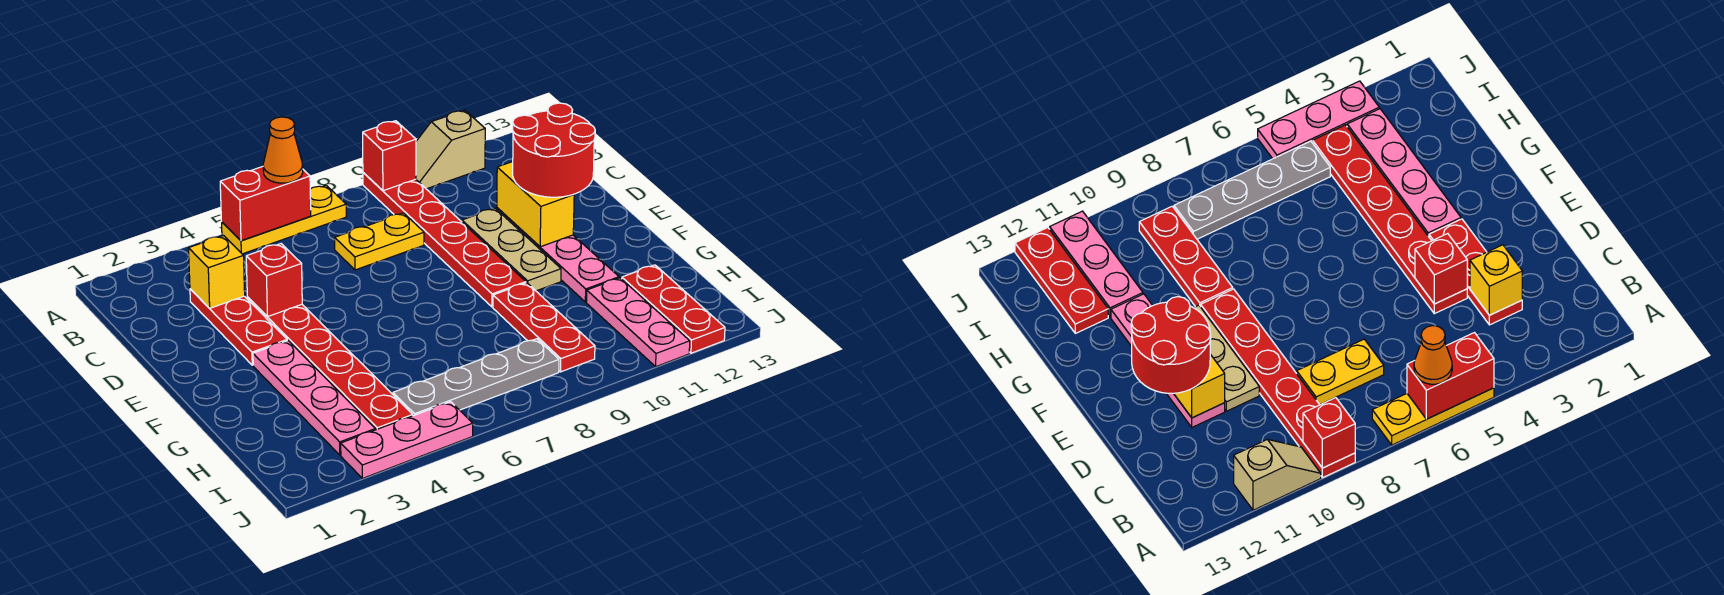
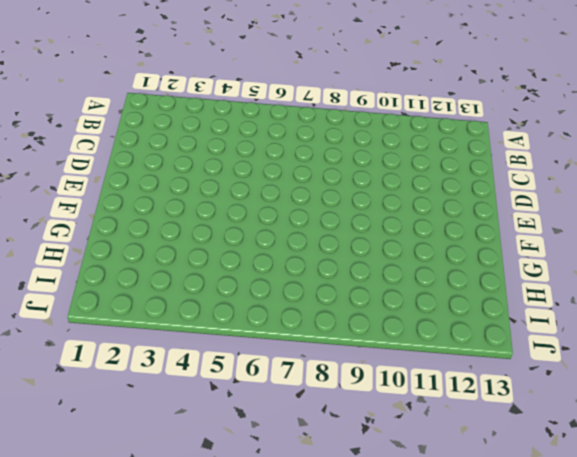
none -> yellow 1x3 plate [222,185,346,254]
none -> red 1x6 plate [363,173,526,307]
none -> tan 1x2 slope [416,110,485,189]

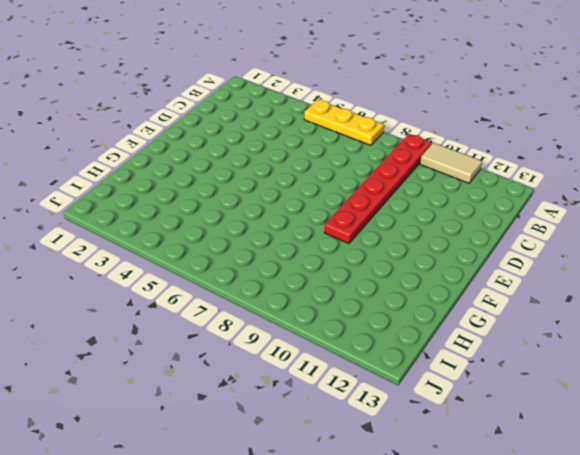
tan 1x2 tile [420,143,482,183] -> tan 1x2 slope [416,110,485,189]
none -> red 1x3 plate [190,289,287,365]
none -> yellow 1x2 plate [335,213,424,270]
none -> red 1x6 plate [247,297,413,430]

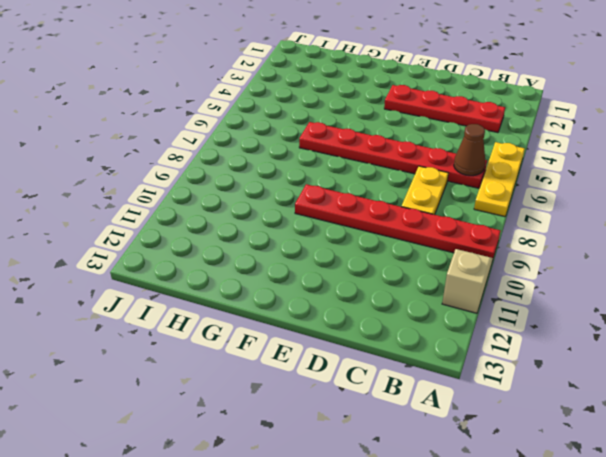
red 1x4 plate [384,85,505,133] -> red 1x3 plate [190,289,287,365]
red 1x6 plate [299,122,487,188] -> red 1x6 plate moved to [247,297,413,430]
brown 1x1 cone [454,124,485,176] -> none
none -> tan 1x3 plate [462,208,561,291]
none -> pink 1x4 plate [497,208,619,302]
none -> pink 1x4 plate [253,341,375,455]

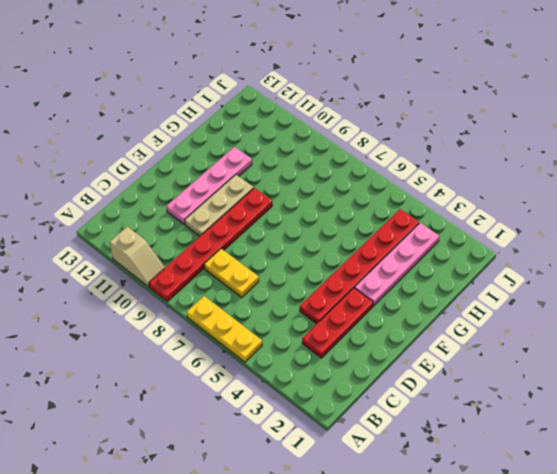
none -> red 1x3 plate [493,283,595,372]
none -> pink 1x3 plate [586,278,690,367]
none -> red 1x3 plate [622,265,725,353]

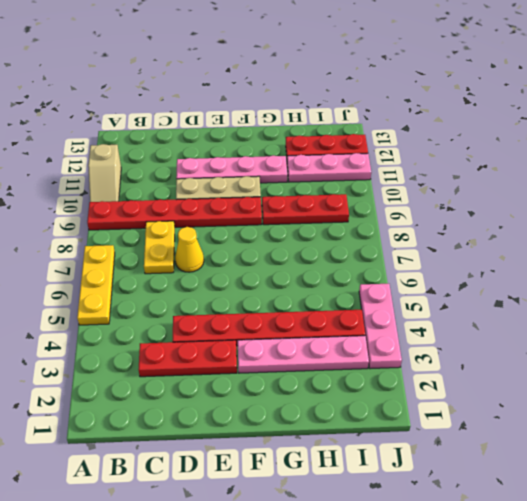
yellow 1x1 cone [175,227,204,272] -> none
none -> grey 1x4 plate [393,339,559,416]
none -> red 1x2 brick [220,167,311,241]
none -> red 1x1 brick [363,121,416,191]

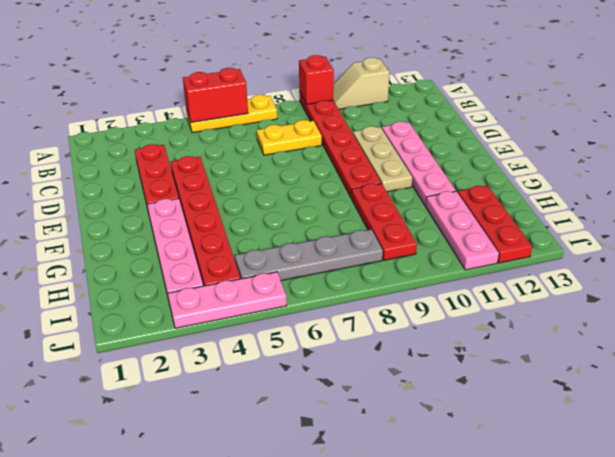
none -> yellow 1x1 brick [188,236,245,308]
none -> red 1x1 brick [246,244,302,317]
none -> yellow 1x2 brick [497,162,574,247]

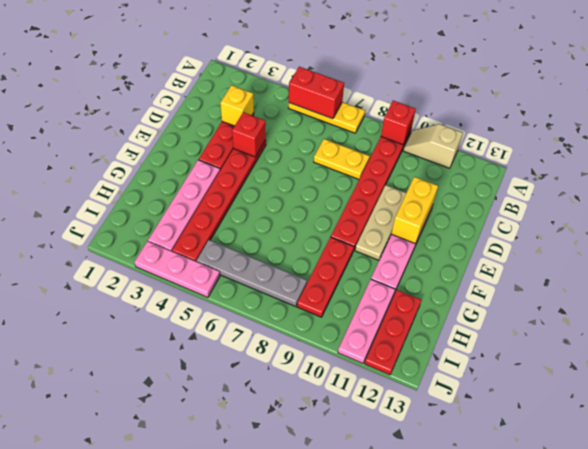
none -> orange 1x1 cone [263,117,303,183]
none -> red 2x2 round brick [513,103,595,197]

